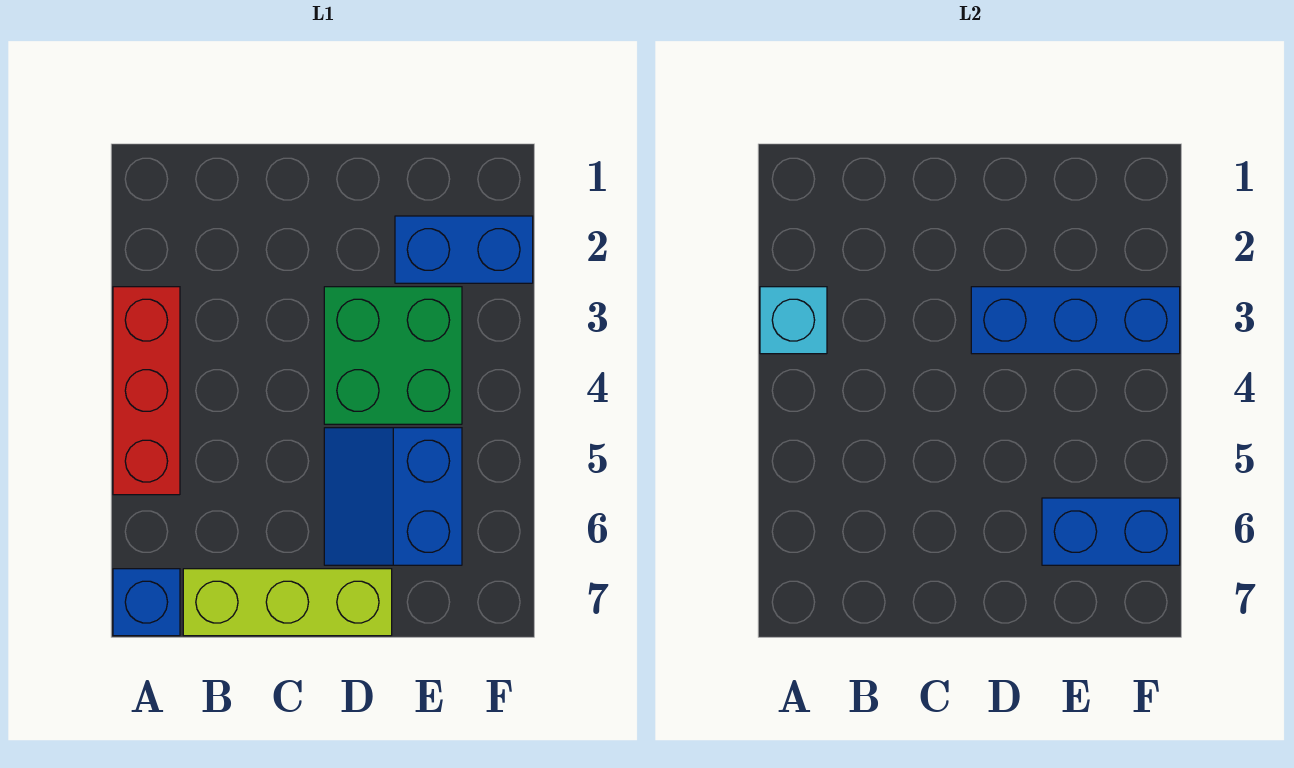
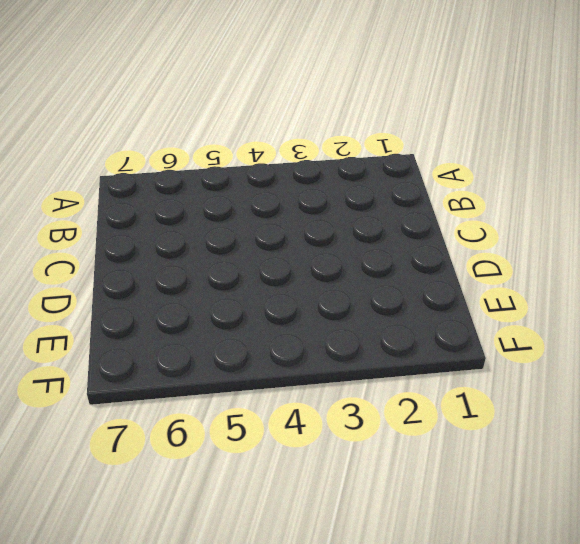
none -> red 1x3 brick [113,287,180,495]
none -> blue 1x1 brick [113,569,180,636]

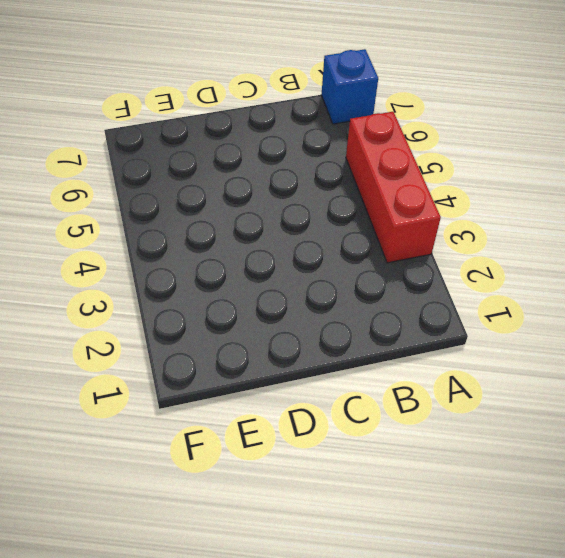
none -> lime 1x3 brick [183,569,392,636]
none -> green 2x2 brick [324,287,462,424]

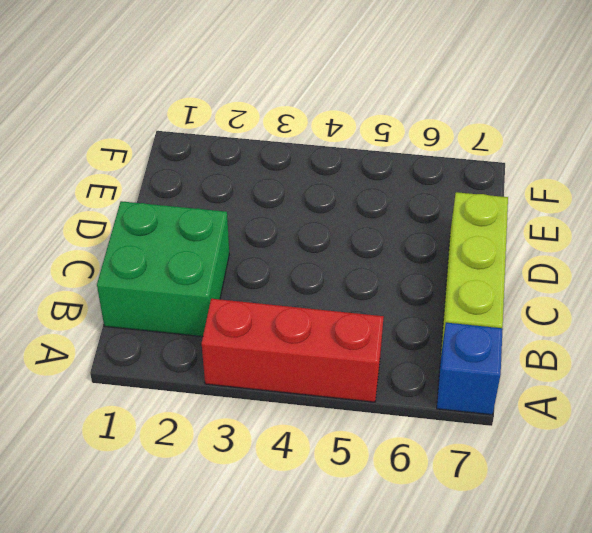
green 2x2 brick [97,201,229,337] -> green 2x2 brick moved to [324,287,462,424]
none -> blue 2x2 slope [324,428,462,565]
none -> blue 1x2 brick [395,216,533,283]

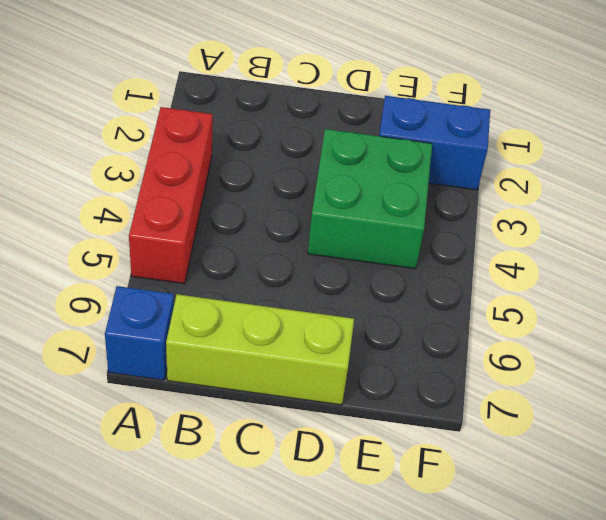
none -> blue 2x2 slope [324,428,462,565]
none -> cyan 1x1 brick [760,287,827,354]

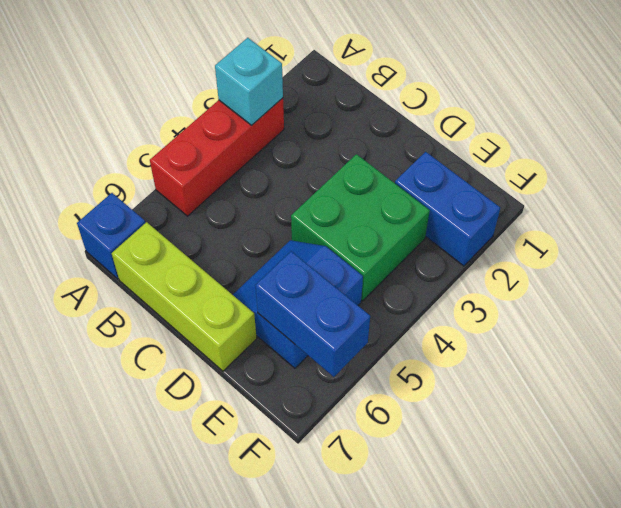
none -> blue 1x3 brick [971,287,1180,354]

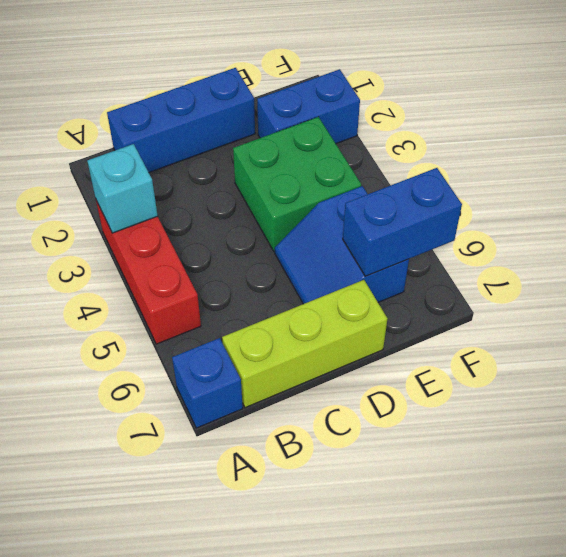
blue 1x3 brick [107,68,255,173] -> blue 1x3 brick moved to [971,287,1180,354]

